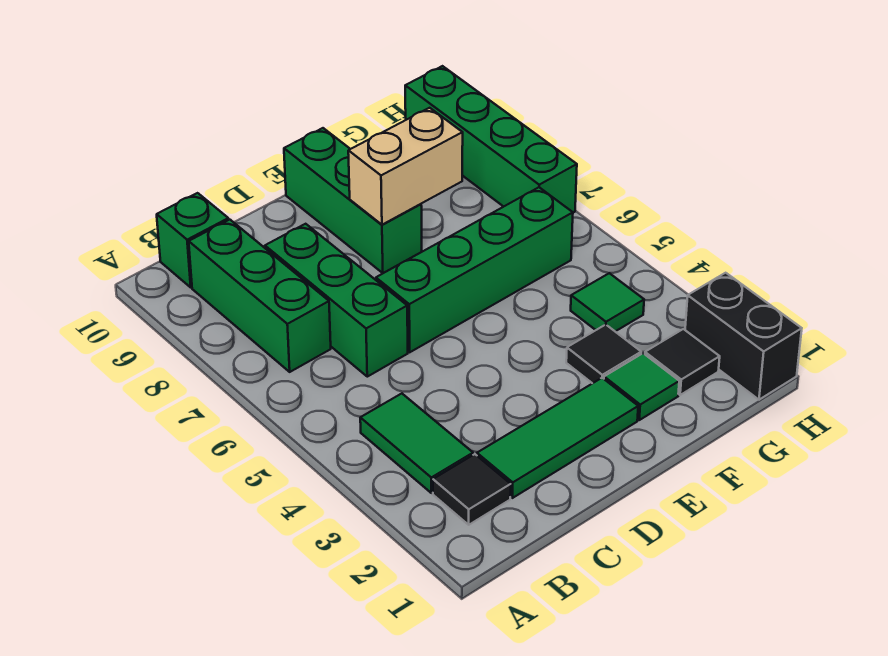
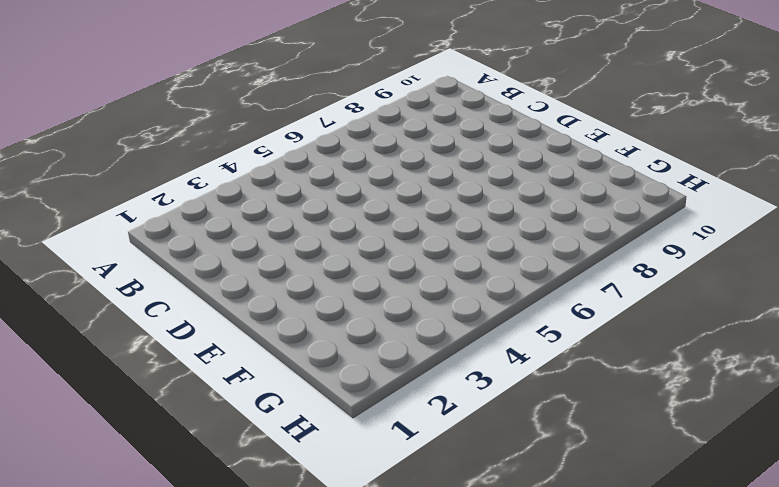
none -> black 1x1 tile [433,454,511,525]
none -> green 1x2 tile [360,394,473,493]
none -> green 1x3 brick [189,220,331,372]

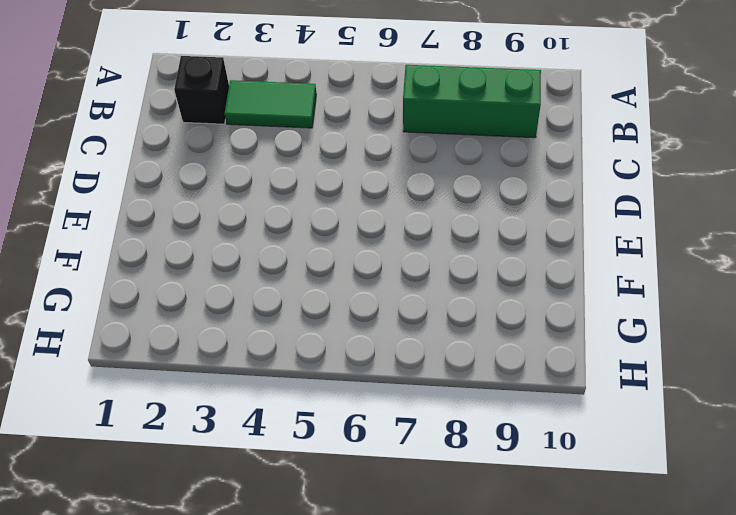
black 1x1 brick [174,56,229,124] -> black 1x1 tile [433,454,511,525]
none -> green 1x1 brick [157,193,228,287]
none -> green 1x3 tile [477,378,638,498]
none -> green 1x3 brick [265,224,408,377]

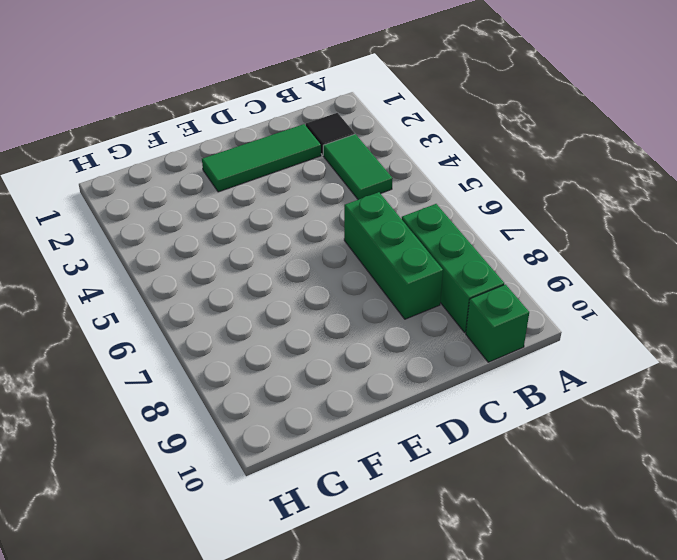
none -> green 1x4 brick [376,187,573,352]
none -> green 1x3 brick [284,128,422,273]
none -> green 1x1 tile [604,353,679,420]

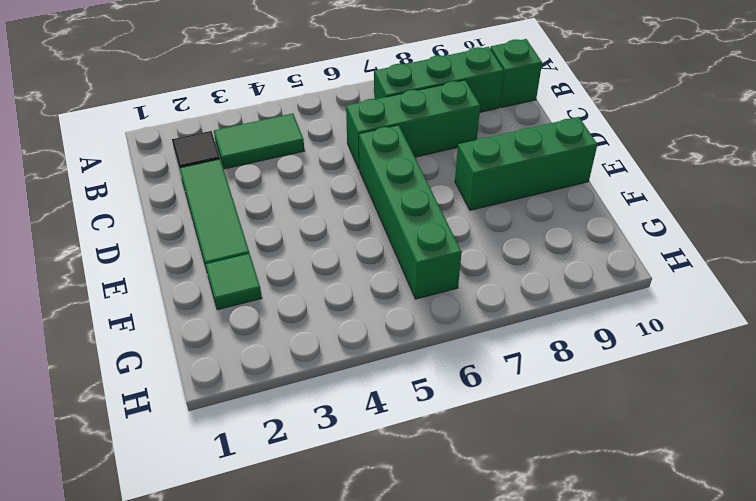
none -> black 1x1 tile [566,325,641,383]
none -> black 1x1 tile [645,329,720,395]
none -> green 1x1 tile [571,273,644,331]

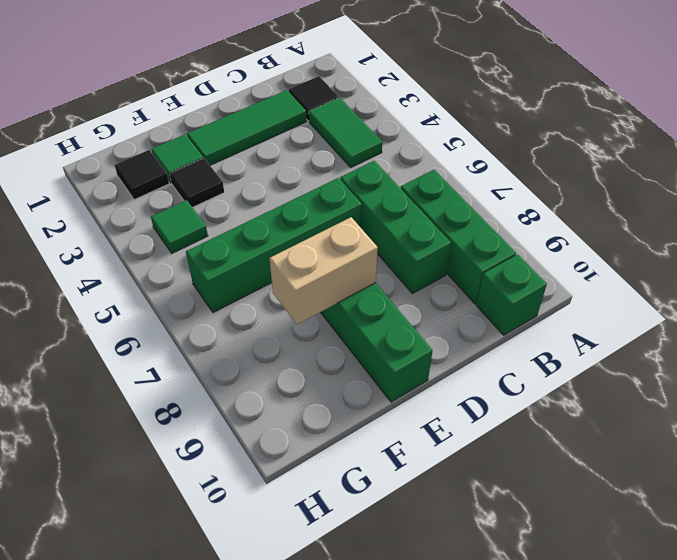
none -> black 1x2 brick [685,273,802,400]
none -> green 1x4 brick [405,66,577,213]

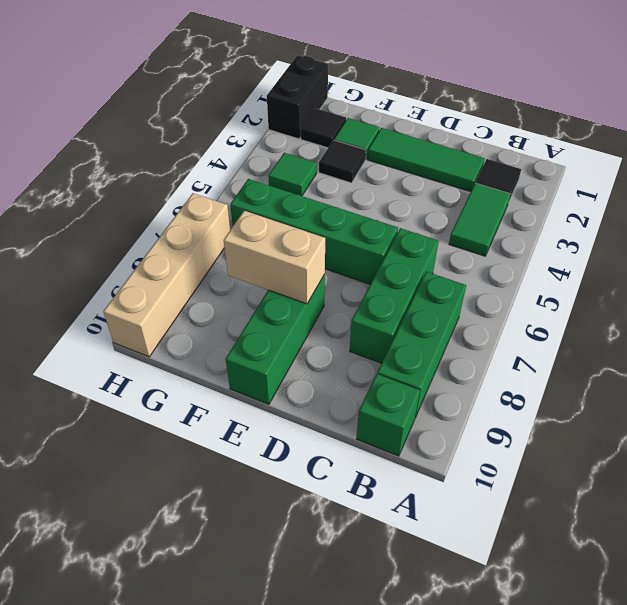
tan 1x4 brick [103,193,230,357] -> green 1x4 brick [405,66,577,213]

